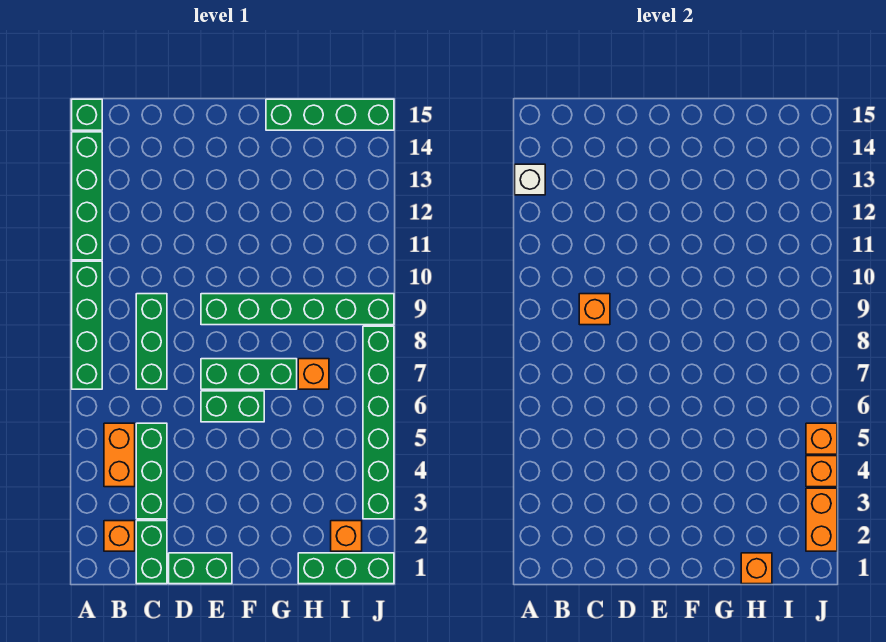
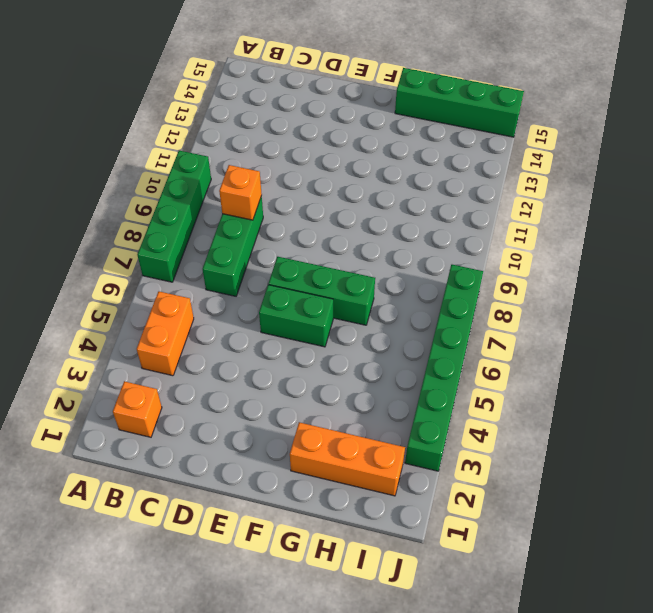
orange 1x3 brick [290,422,405,496] -> orange 1x1 brick [331,521,362,551]
none -> green 1x4 brick [72,132,102,260]
none -> green 1x1 brick [72,99,102,130]
none -> green 1x2 brick [136,521,167,584]

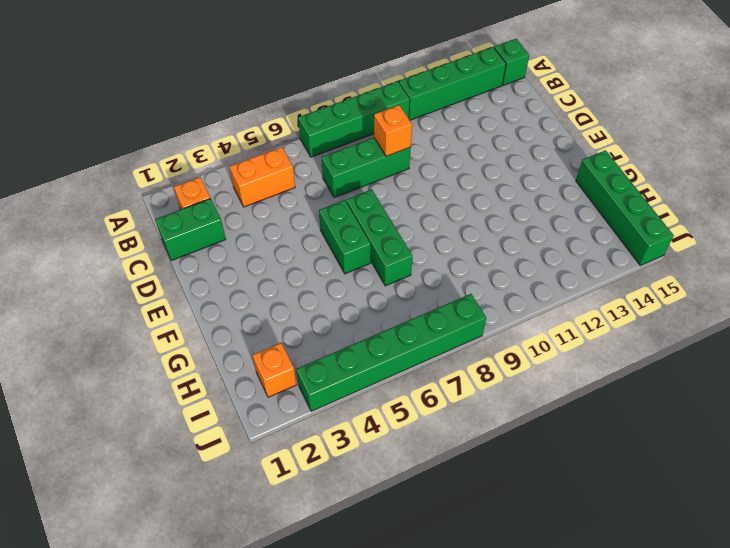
none -> green 1x3 brick [136,423,167,519]
none -> green 1x2 brick [169,553,232,584]
none -> green 1x6 brick [201,294,394,325]

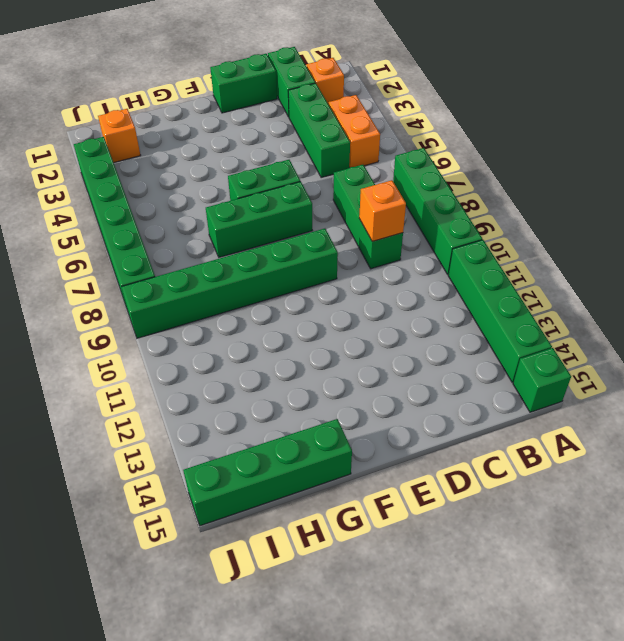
none -> green 1x3 brick [298,553,394,584]
none -> orange 1x1 brick [298,359,329,389]
none -> white 1x1 brick [515,164,545,195]

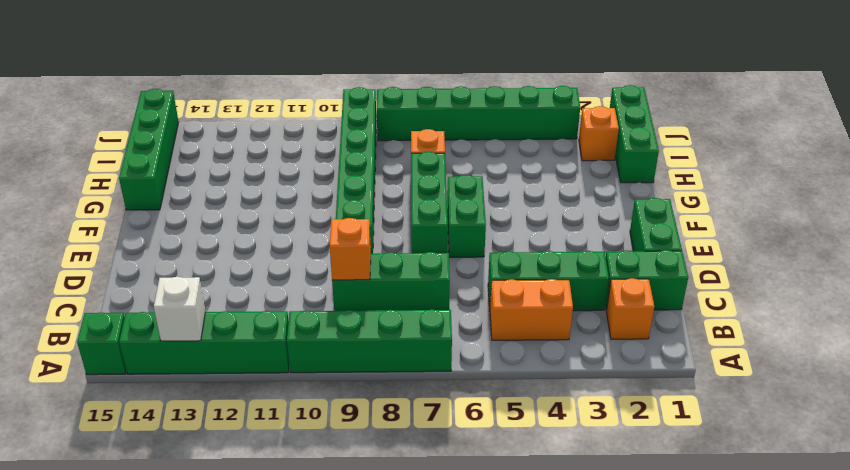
none -> orange 1x1 brick [741,553,772,584]
none -> orange 1x2 brick [806,488,837,551]
none -> orange 1x1 brick [806,456,837,487]

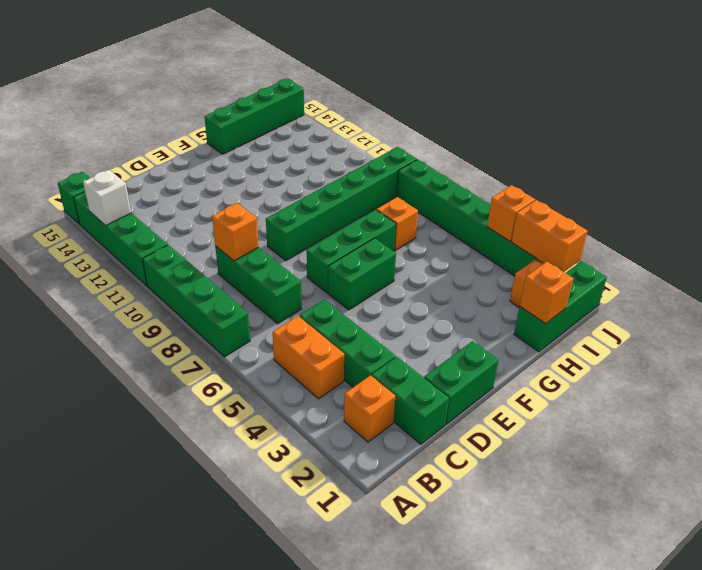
none -> orange 1x1 brick [806,423,837,454]

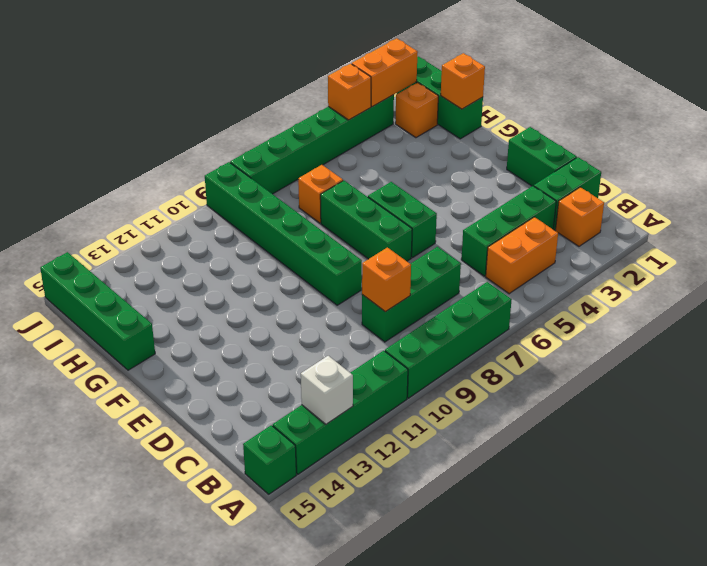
none -> orange 1x1 brick [806,423,837,454]

